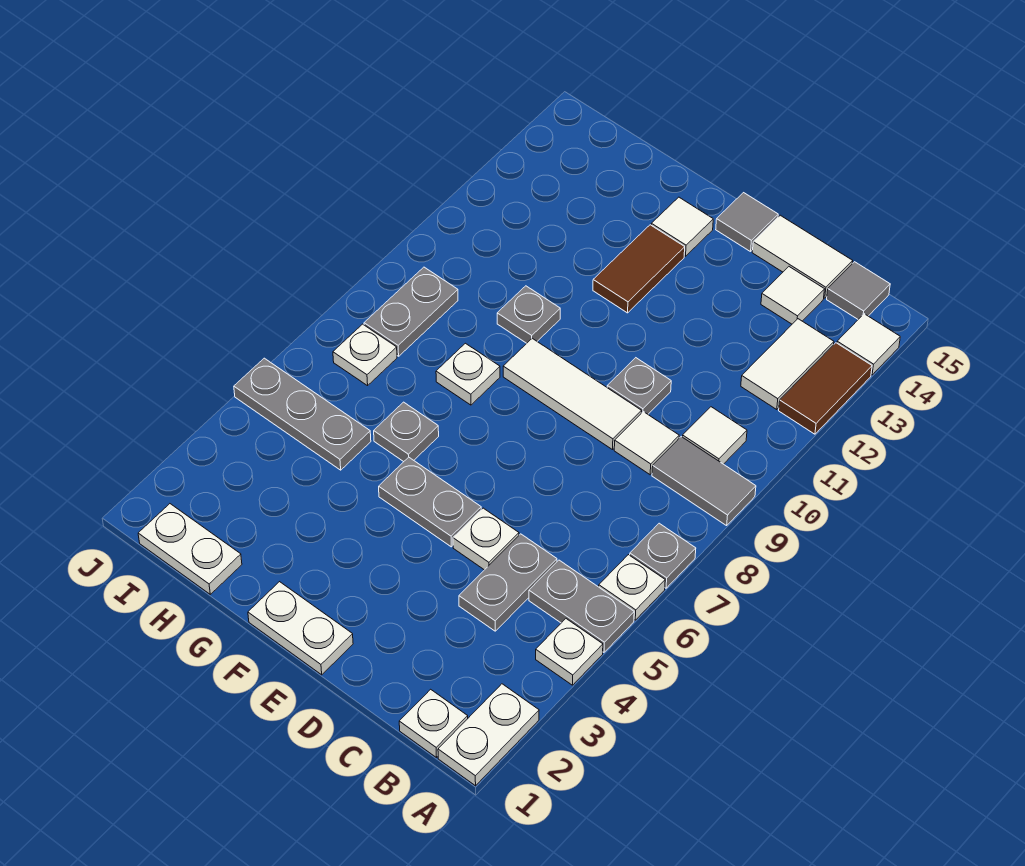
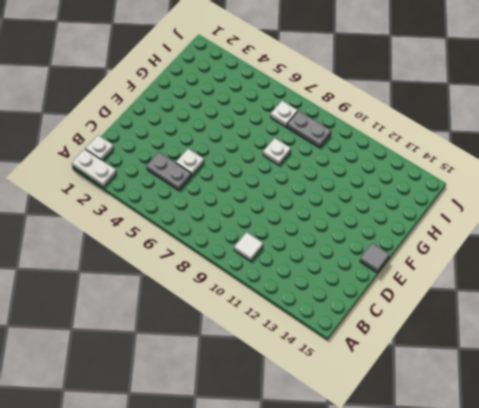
none -> white 1x1 plate [536,619,603,685]
none -> grey 1x2 plate [529,560,634,652]
none -> white 1x1 plate [599,555,665,620]
none -> grey 1x1 plate [630,523,696,588]

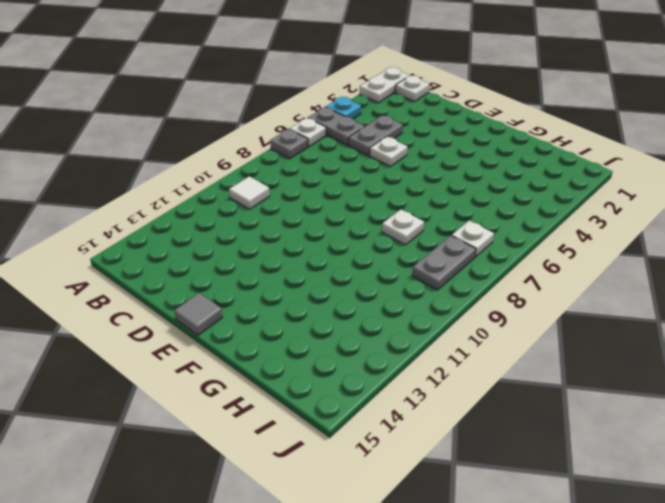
cyan 1x1 plate [326,97,361,119] -> white 1x1 plate [536,619,603,685]
none -> grey 1x2 tile [652,437,756,526]
none -> brown 1x2 tile [779,343,872,434]
none -> white 1x1 tile [837,314,900,375]
none -> white 1x2 tile [741,319,834,410]

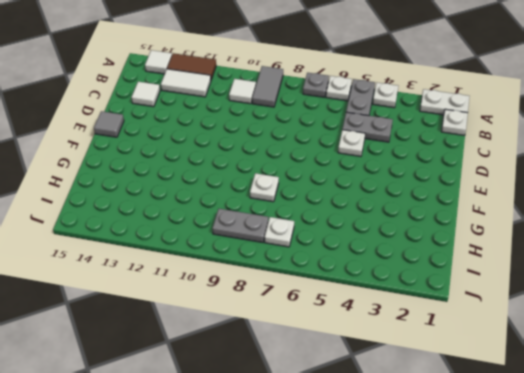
none -> grey 1x1 tile [827,262,890,319]
none -> white 1x1 tile [614,412,679,475]
none -> white 1x2 tile [752,215,853,298]
none -> white 1x3 tile [503,338,642,450]

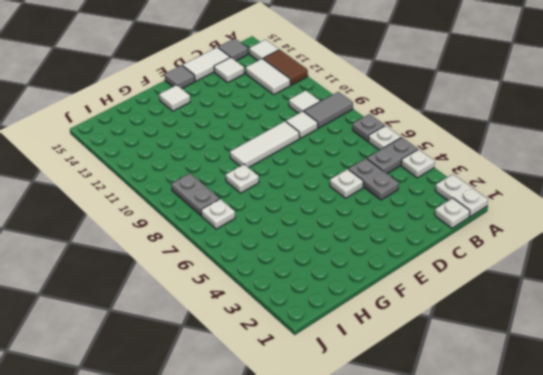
none -> grey 1x1 plate [607,358,671,414]
none -> white 1x2 plate [248,582,353,675]
none -> grey 1x2 plate [379,457,481,547]
none -> brown 1x2 tile [593,225,685,313]

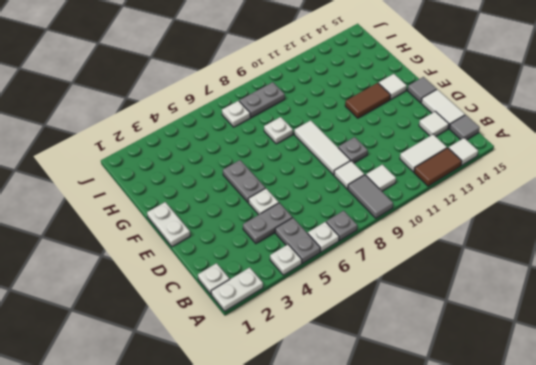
none -> grey 1x1 plate [374,402,439,462]
none -> grey 1x1 plate [497,286,560,343]
none -> white 1x2 plate [138,504,242,594]
none -> grey 1x3 plate [234,358,371,470]

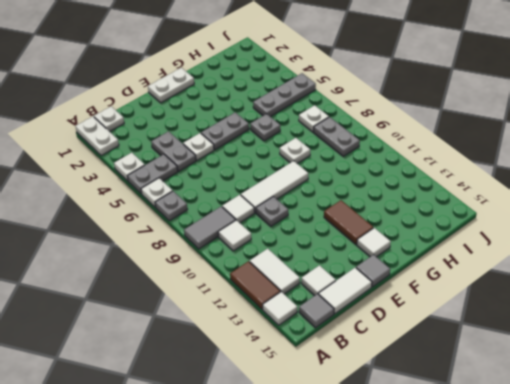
none -> grey 1x1 plate [497,286,560,343]
none -> white 1x2 plate [138,504,242,594]

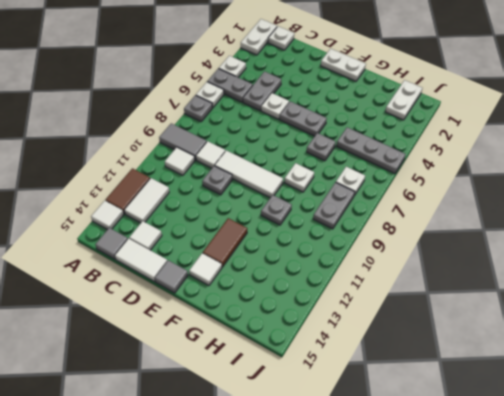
white 1x2 plate [385,80,422,120] -> white 1x2 plate turned to [138,504,242,594]

